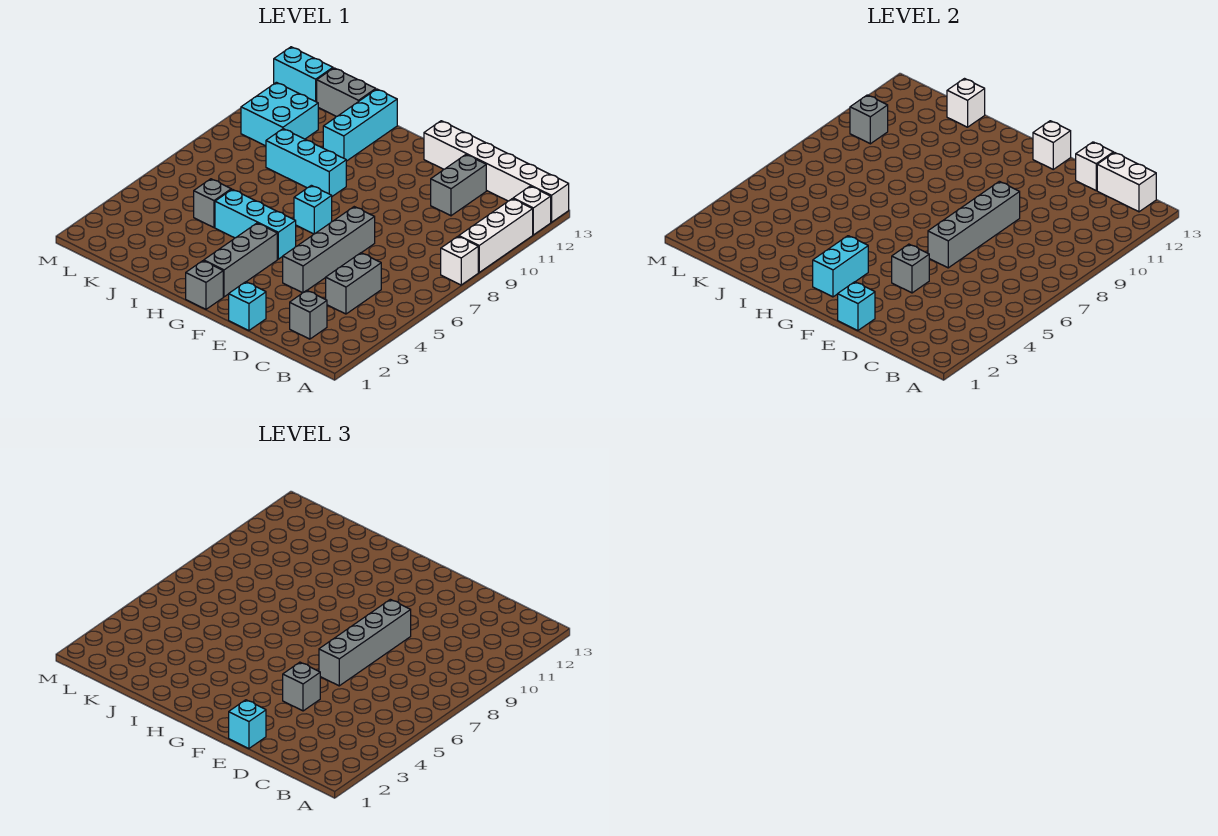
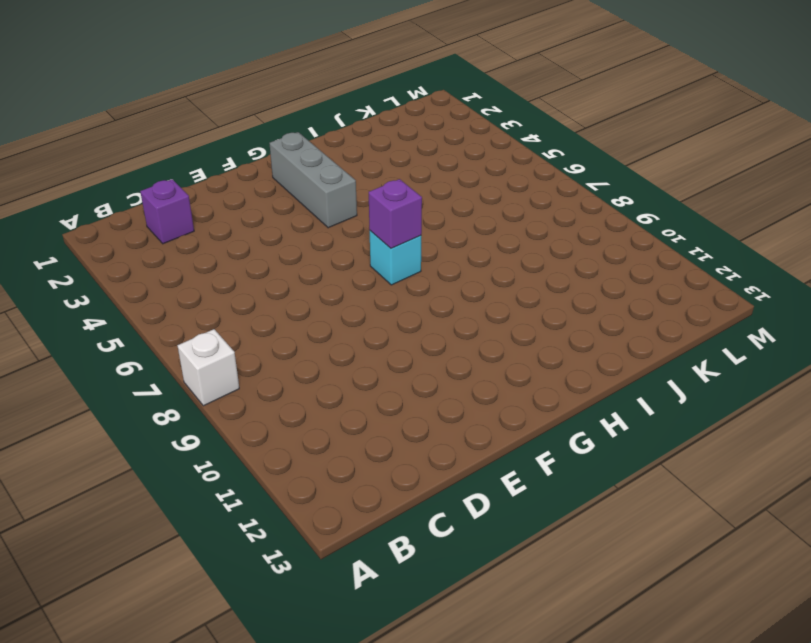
purple 1x1 brick [140,179,194,244] -> grey 1x1 brick [290,290,327,339]
purple 1x1 brick [369,179,422,249] -> none
none -> white 1x3 brick [459,199,533,272]
none -> white 1x1 brick [513,186,551,235]
none -> white 1x6 brick [424,121,569,222]
none -> grey 1x2 brick [326,253,381,314]

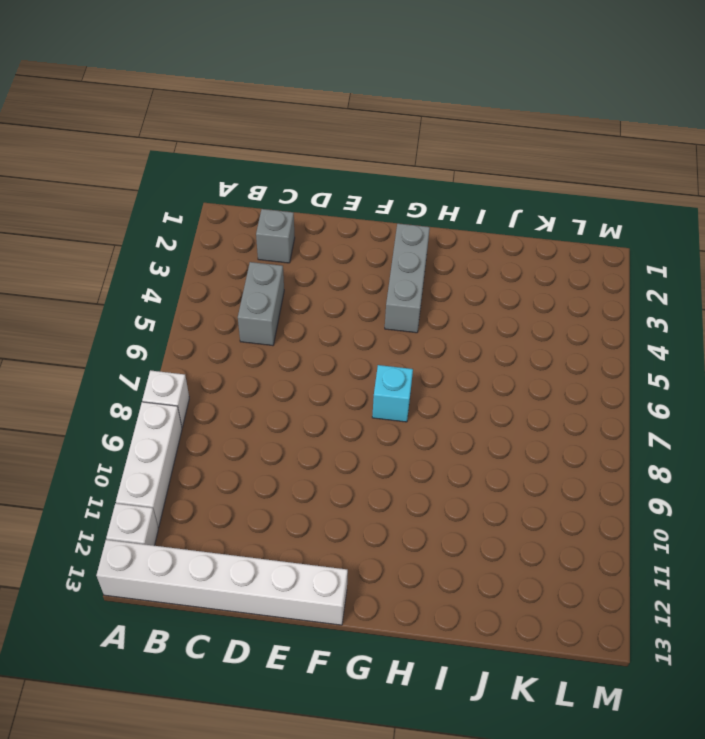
none -> grey 1x2 brick [431,155,486,216]
none -> cyan 1x1 brick [229,282,266,330]
none -> grey 1x4 brick [283,207,375,293]
none -> grey 1x1 brick [186,261,223,309]

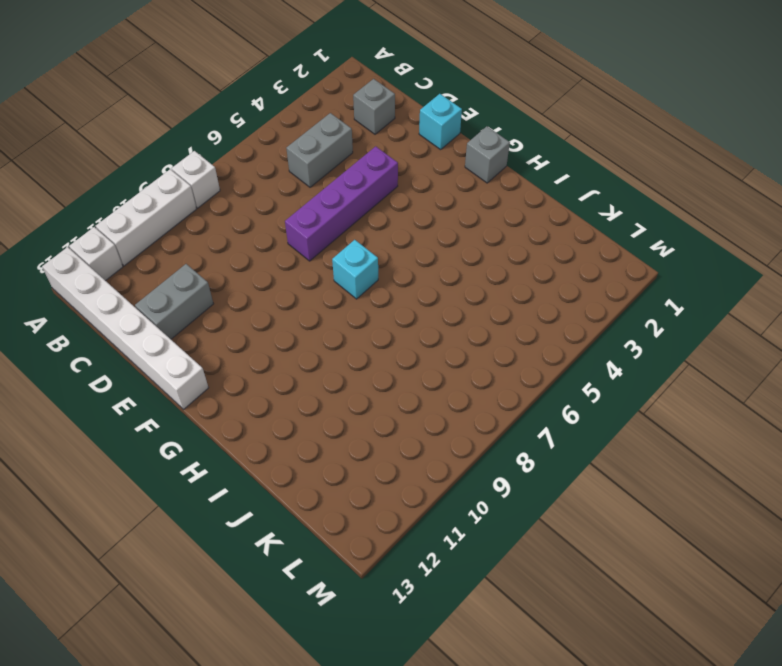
purple 1x4 brick [285,146,398,261] -> grey 1x4 brick [283,207,375,293]
none -> grey 1x3 brick [204,223,277,297]
none -> cyan 1x3 brick [215,189,296,259]
none -> cyan 1x3 brick [266,129,346,196]
none -> cyan 1x3 brick [323,89,397,161]

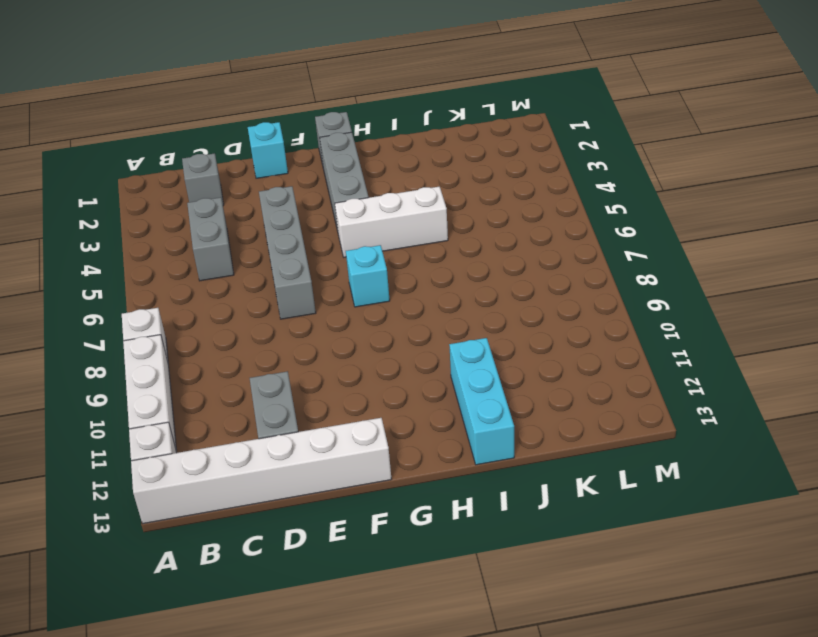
white 1x3 brick [335,187,448,257] -> cyan 1x3 brick [215,189,296,259]
none -> cyan 1x3 brick [266,129,346,196]
none -> grey 1x1 brick [194,179,231,227]
none -> grey 1x2 brick [317,68,376,117]
none -> cyan 2x2 brick [241,82,318,146]

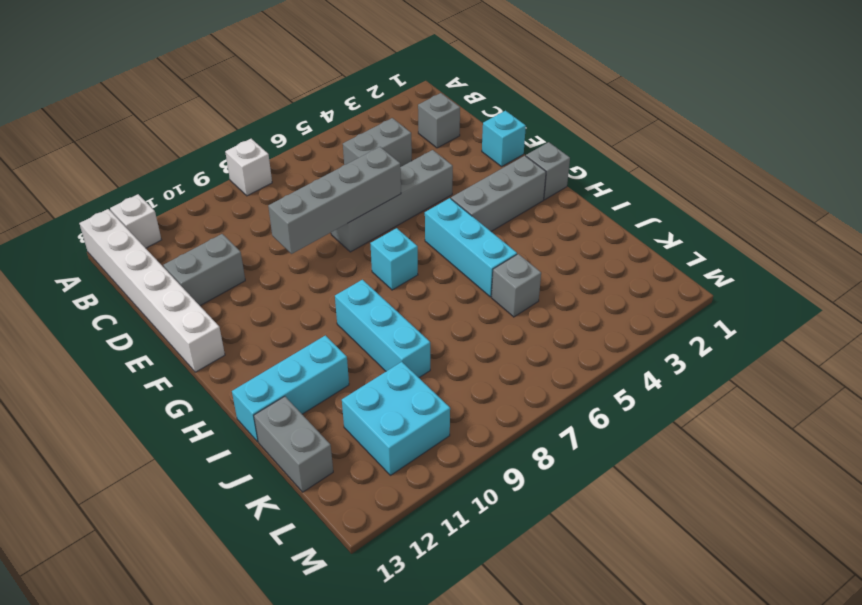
none -> white 1x3 brick [459,199,533,272]
none -> cyan 1x2 brick [274,47,333,102]
none -> white 1x2 brick [1097,153,1156,212]
none -> white 1x1 brick [1076,142,1113,190]

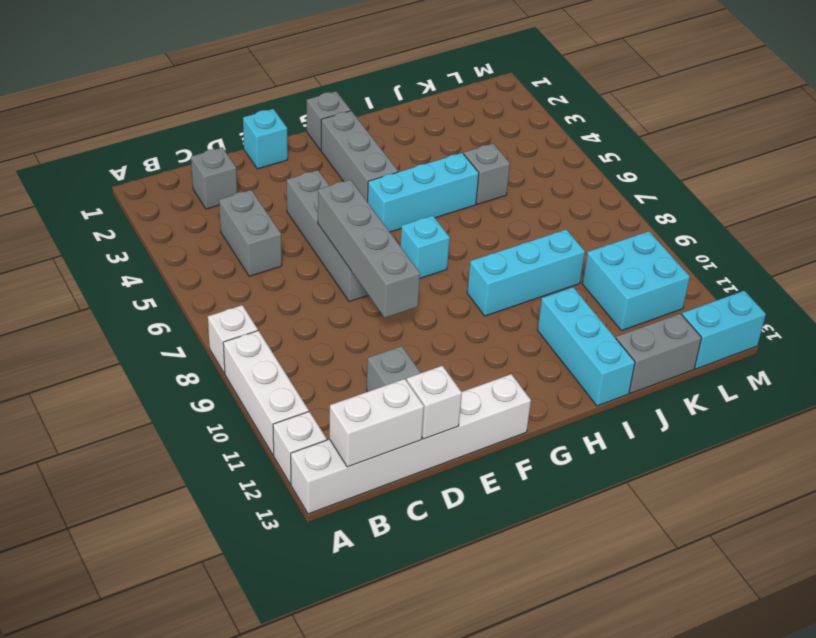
none -> cyan 1x1 brick [838,282,875,330]
none -> grey 1x1 brick [892,244,929,293]
none -> white 1x1 brick [1033,121,1071,169]
none -> cyan 1x2 brick [813,236,868,297]

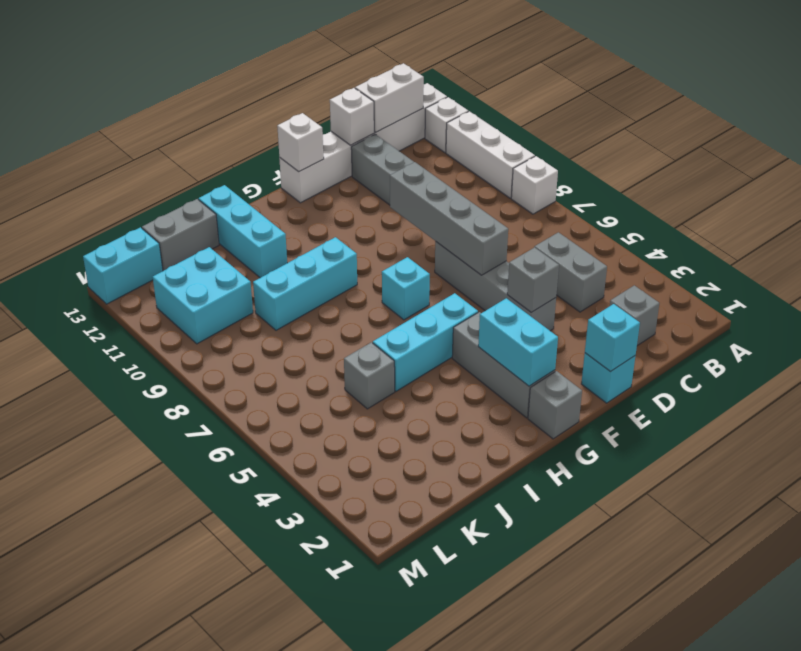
none -> white 1x1 brick [947,79,985,127]
none -> grey 1x1 brick [850,95,888,144]
none -> cyan 1x1 brick [229,700,266,748]
none -> grey 1x1 brick [283,662,320,711]

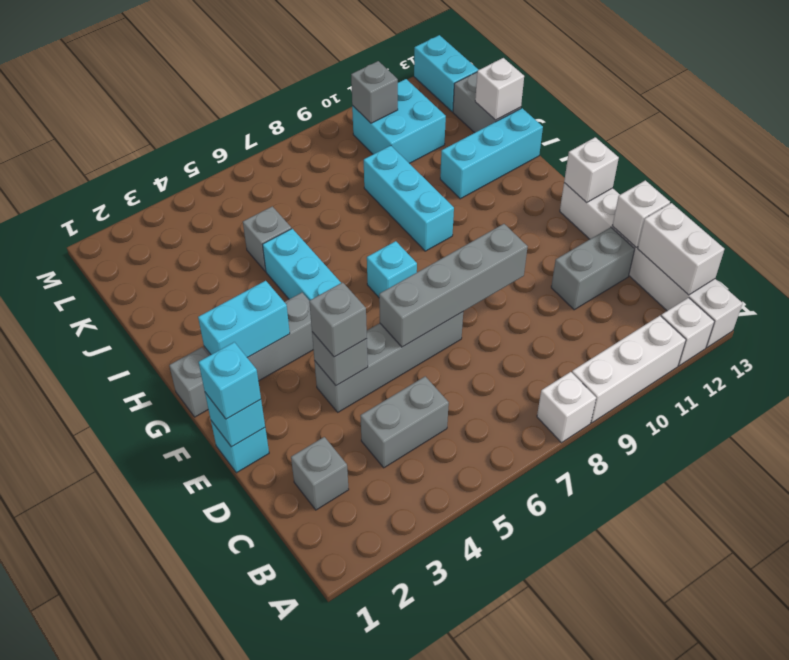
none -> grey 1x4 brick [319,599,411,686]

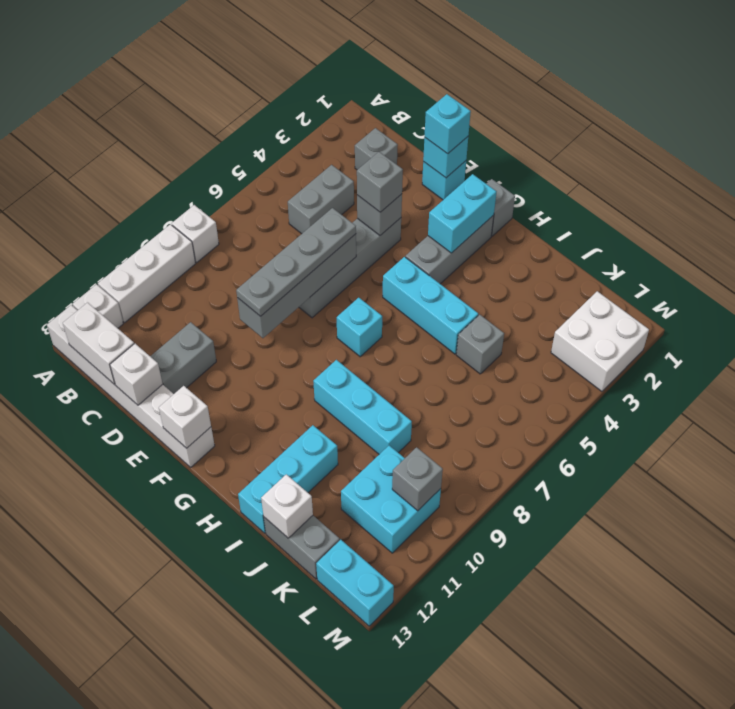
grey 1x4 plate [236,208,356,316] -> grey 1x4 brick [319,599,411,686]
white 2x2 brick [551,291,649,391] -> none

